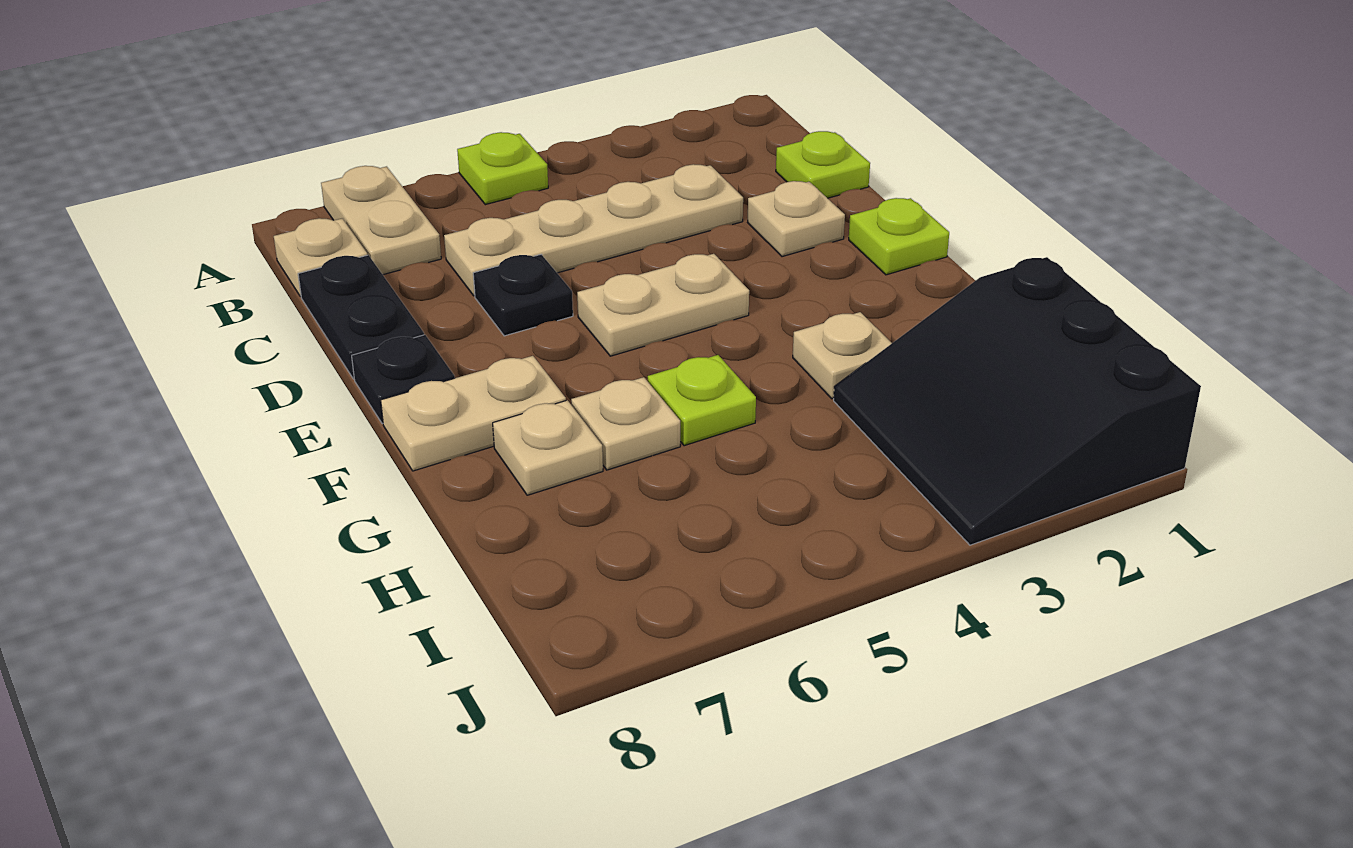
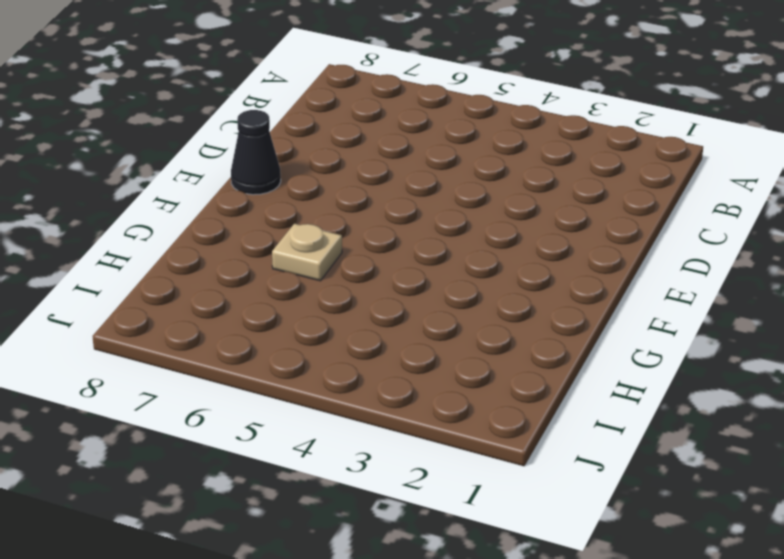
black 1x1 cone [231,110,281,195] -> black 1x1 plate [352,335,455,424]
none -> lime 1x1 plate [457,132,548,205]
none -> tan 1x2 plate [321,166,441,275]
none -> tan 1x1 plate [274,218,367,297]

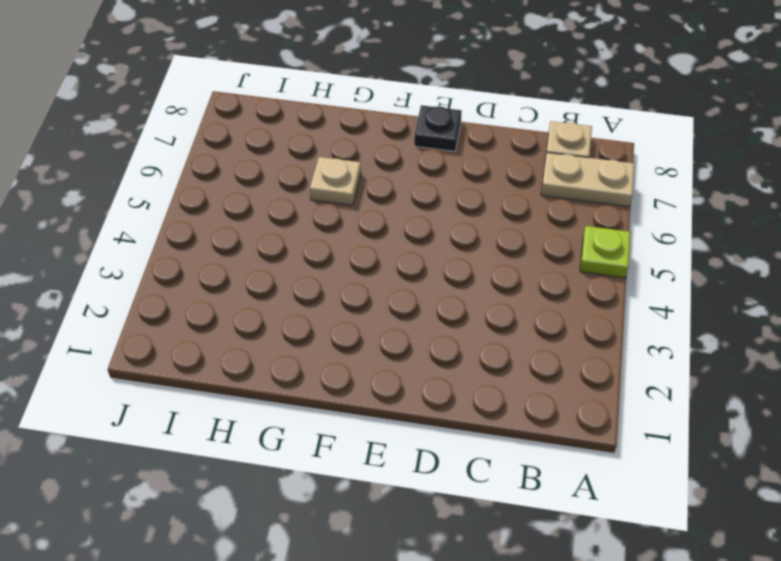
none -> lime 1x1 plate [776,131,870,198]
none -> tan 1x4 plate [444,164,743,296]
none -> black 1x2 plate [298,255,424,379]

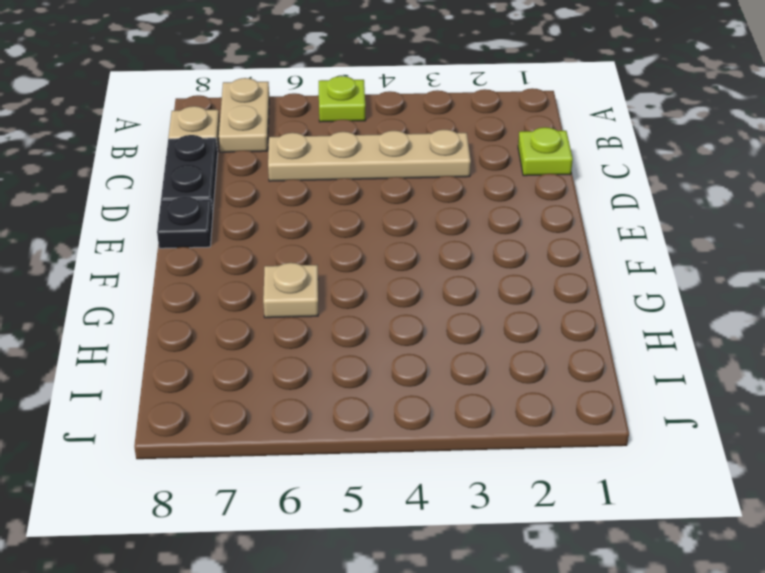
none -> tan 1x1 plate [748,181,845,257]
none -> black 1x1 plate [473,254,573,336]
none -> lime 1x1 plate [849,198,949,275]

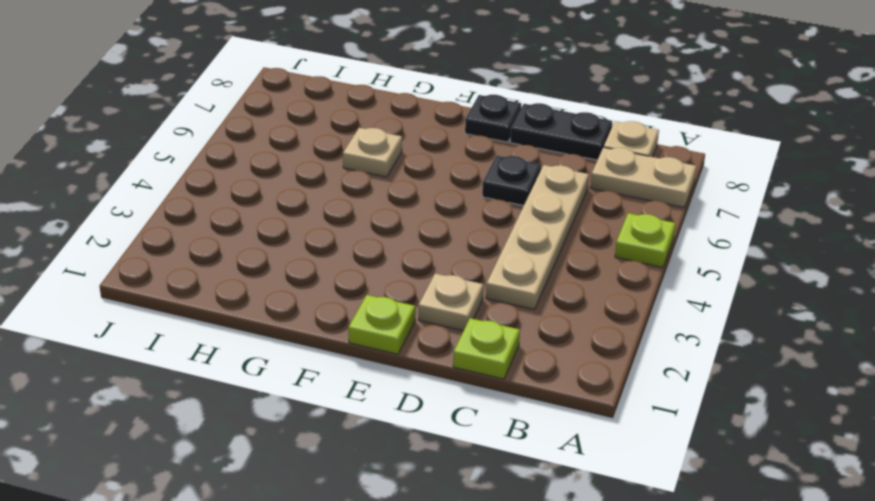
none -> tan 1x2 plate [577,254,749,356]
none -> tan 1x2 plate [381,356,566,471]
none -> tan 1x1 plate [793,312,892,399]

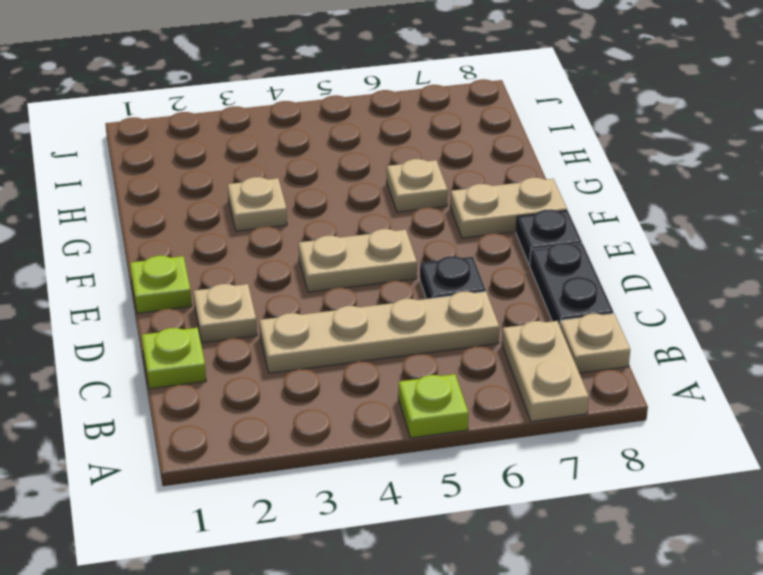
none -> lime 1x1 plate [648,355,756,446]
none -> tan 1x1 plate [493,400,603,495]
none -> black 3x3 slope [834,257,1201,545]

